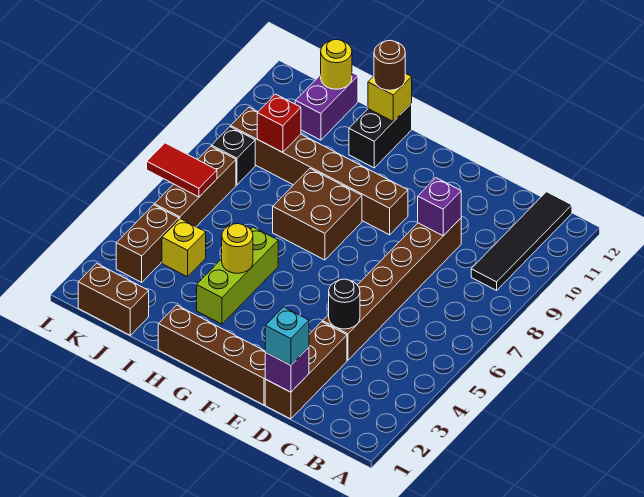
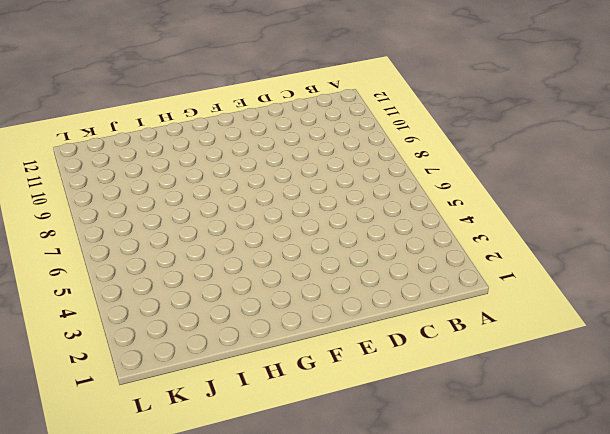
none -> black 1x4 tile [471,192,572,290]
none -> brown 1x3 brick [265,322,347,419]
none -> brown 1x6 brick [323,218,461,360]

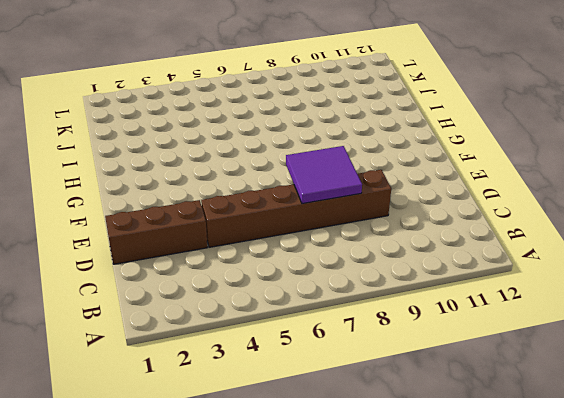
purple 2x2 tile [286,146,362,204] -> none
none -> black 1x4 tile [471,192,572,290]
none -> brown 1x4 brick [158,305,266,405]
none -> brown 1x6 brick [231,107,408,235]

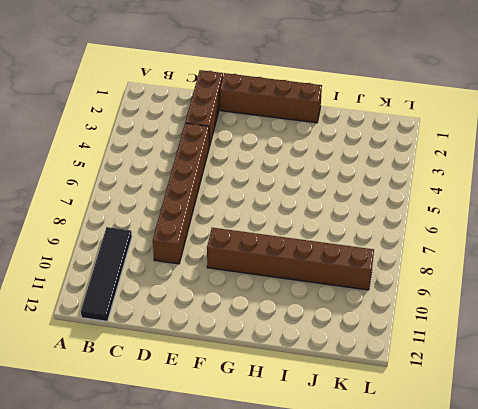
none -> brown 2x2 brick [273,169,362,260]
none -> lime 1x3 brick [197,227,278,324]
none -> black 1x2 brick [349,103,412,168]

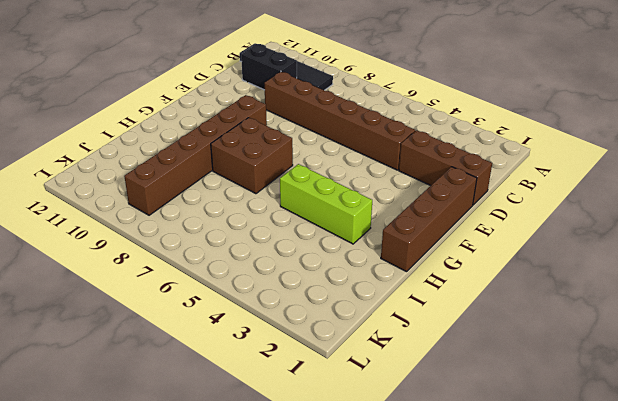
black 1x2 brick [241,44,297,90] -> black 1x2 brick moved to [349,103,412,168]
none -> brown 1x2 brick [78,263,149,335]
none -> yellow 1x1 brick [162,219,206,277]
none -> purple 1x2 brick [295,73,358,140]

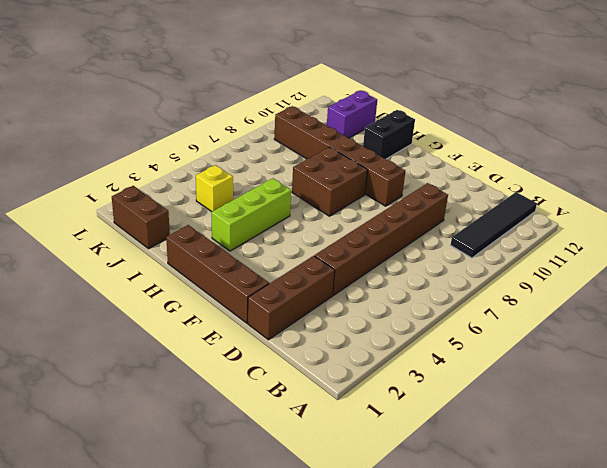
none -> brown 1x2 brick [116,205,179,282]
none -> brown 1x3 brick [154,146,236,227]
none -> black 1x1 brick [212,127,255,185]

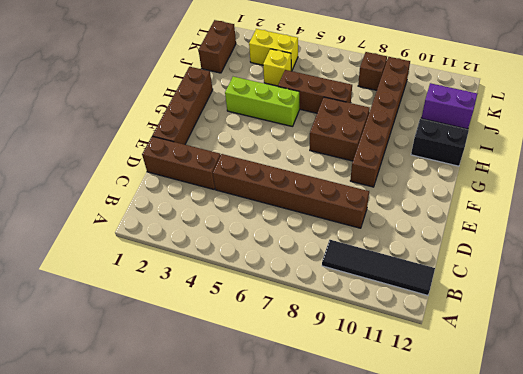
brown 1x3 brick [278,70,352,113] -> brown 1x3 brick moved to [154,146,236,227]
yellow 1x2 brick [249,29,298,71] -> brown 1x2 brick [116,205,179,282]
brown 1x1 brick [358,52,387,90] -> black 1x1 brick [212,127,255,185]
none -> purple 1x1 brick [265,347,309,392]
none -> black 1x1 round brick [329,279,360,329]
none -> purple 1x1 brick [418,178,461,236]

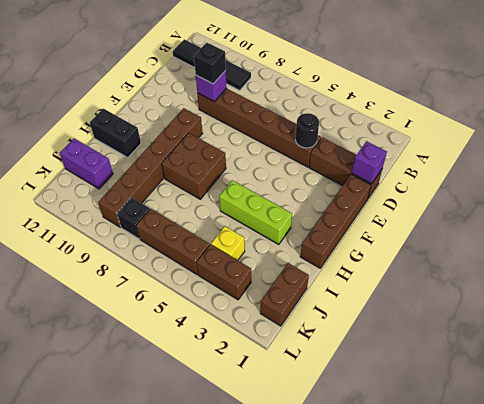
black 1x1 brick [194,43,226,84] -> none
none -> yellow 1x1 round brick [222,224,253,273]
none -> yellow 1x1 brick [368,73,412,122]
none -> red 1x1 brick [257,94,301,152]

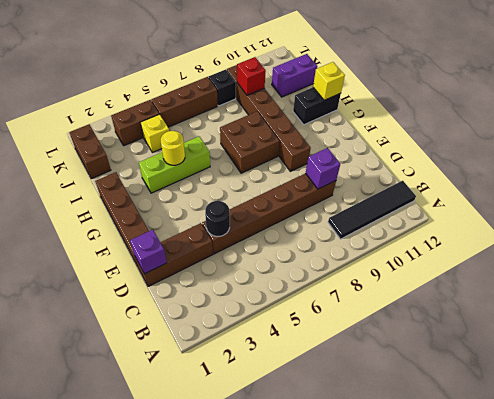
none -> yellow 1x1 round brick [321,40,352,89]
none -> red 1x2 tile [147,143,217,197]
none -> cyan 1x1 brick [265,307,309,365]

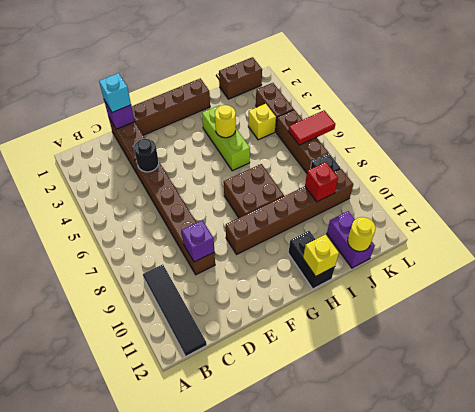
none -> brown 1x1 round brick [374,40,405,90]

